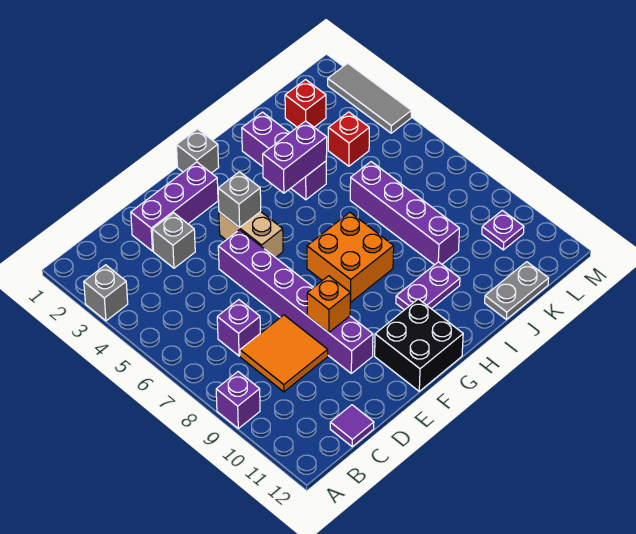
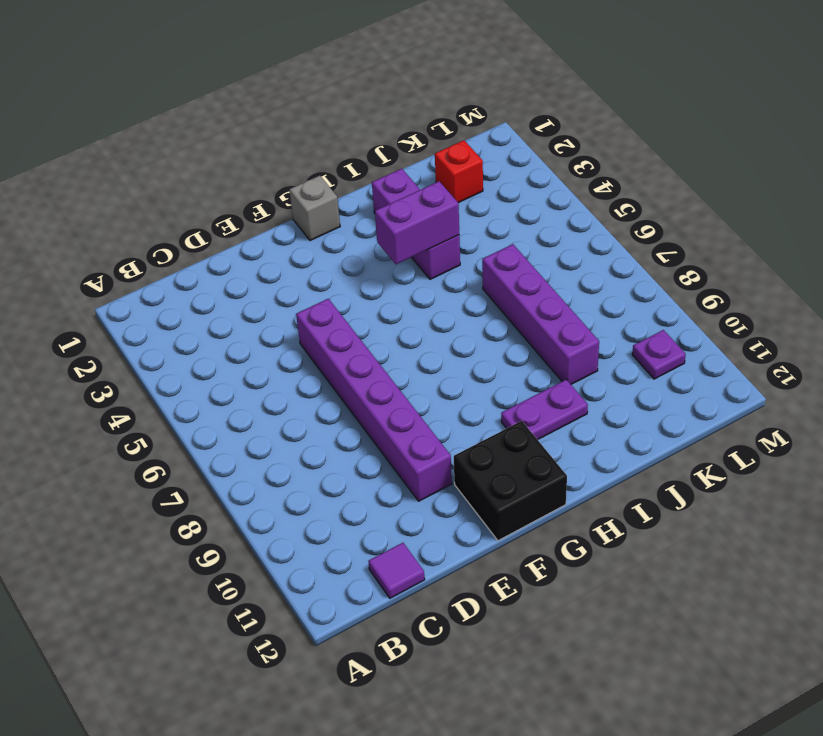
none -> grey 1x1 brick [84,265,128,321]
none -> purple 1x1 brick [216,372,260,428]
none -> purple 1x1 brick [217,300,260,356]

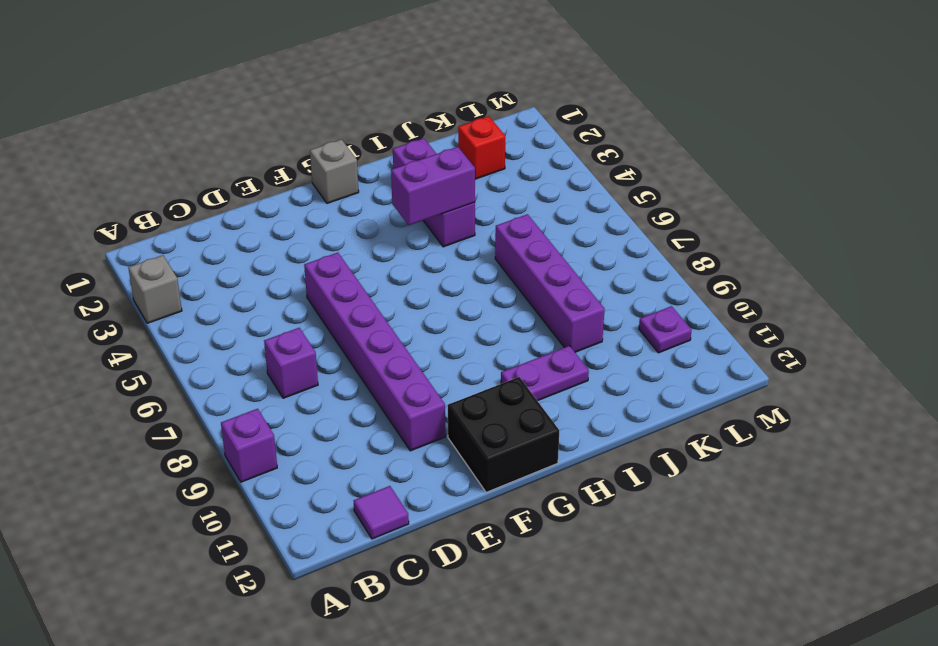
none -> orange 2x2 tile [240,315,328,392]
none -> purple 1x3 brick [131,162,218,251]
none -> grey 1x1 brick [152,213,195,268]

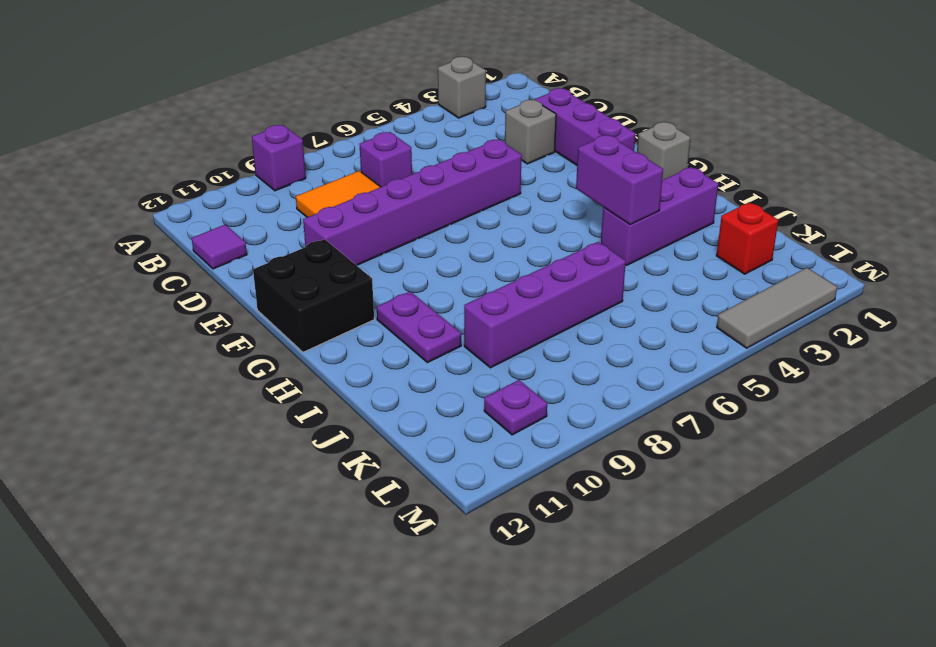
none -> tan 1x2 brick [219,212,283,258]
none -> orange 2x2 brick [307,212,394,302]
none -> grey 1x2 plate [485,262,549,319]

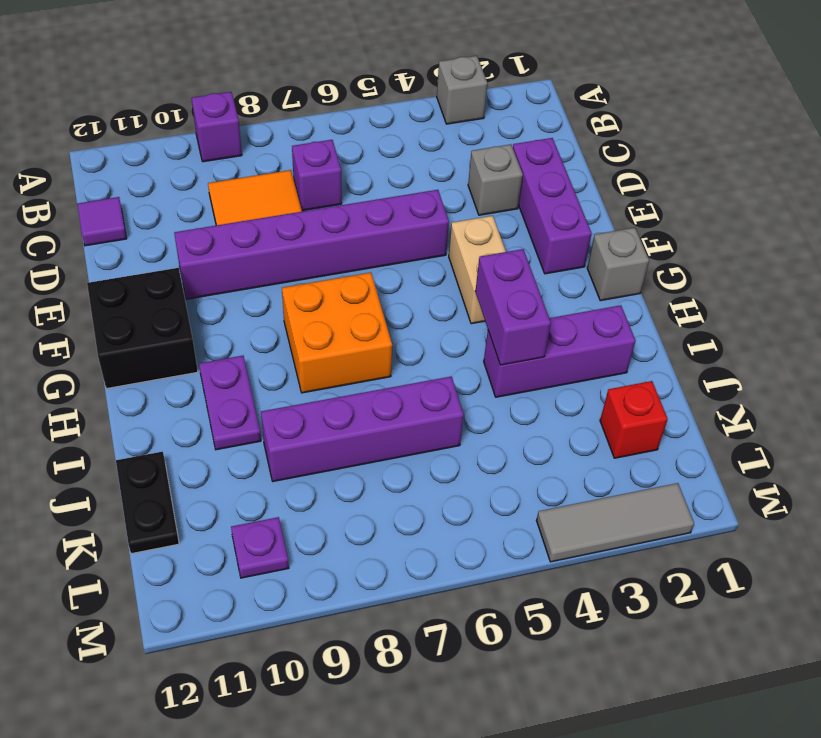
tan 1x2 brick [449,216,506,324] -> tan 1x2 brick turned to [219,212,283,258]
black 1x2 plate [116,451,179,554] -> grey 1x2 plate [485,262,549,319]
none -> red 1x1 brick [328,112,369,166]
none -> orange 1x1 brick [307,276,350,333]
none -> grey 1x1 brick [218,172,261,228]

